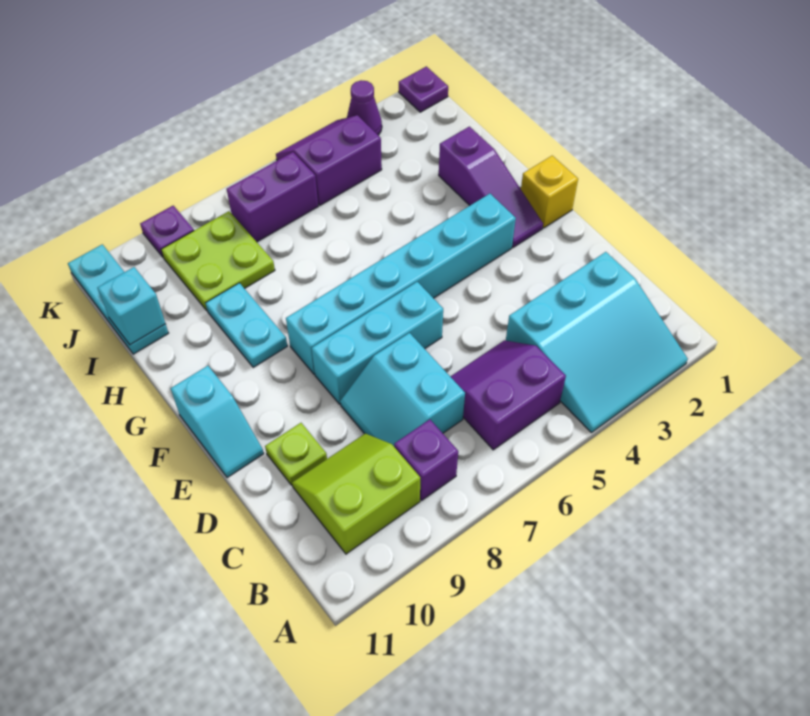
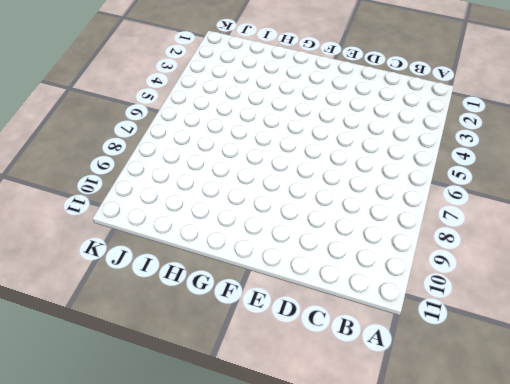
none -> cyan 3x3 slope [506,252,688,433]
none -> purple 2x2 slope [450,340,566,450]
none -> purple 1x1 brick [394,420,458,500]

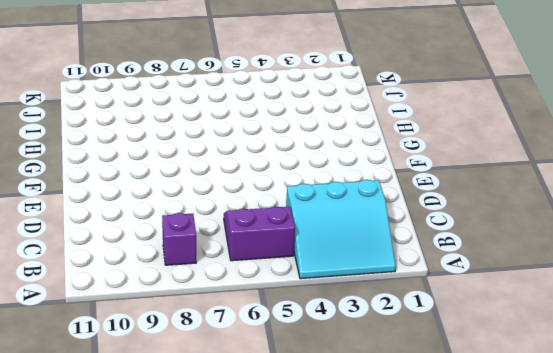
none -> lime 2x2 slope [292,434,420,554]
none -> cyan 2x2 slope [340,333,465,446]
none -> lime 1x1 plate [265,423,327,485]

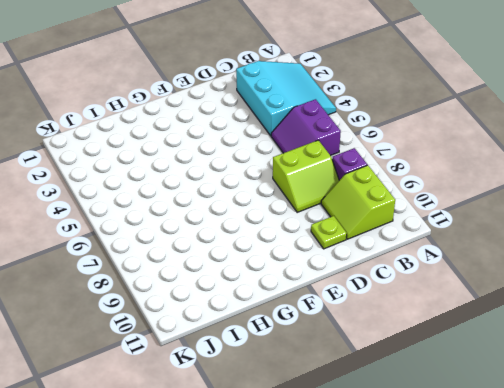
lime 2x2 slope [273,140,339,212] -> cyan 2x2 slope [340,333,465,446]
none -> cyan 1x3 brick [312,282,443,404]
none -> cyan 1x2 slope [171,366,264,478]
none -> yellow 1x1 brick [521,156,578,228]

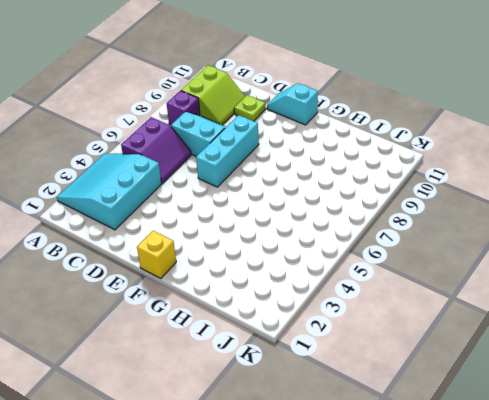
none -> purple 1x3 slope [439,127,543,247]
none -> cyan 1x6 brick [286,194,516,374]
none -> cyan 1x2 plate [206,283,287,367]

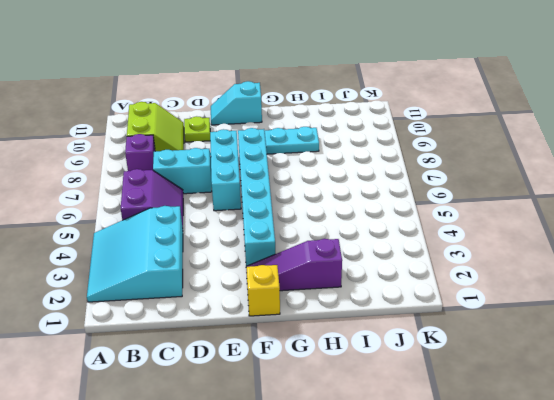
none -> lime 2x2 plate [161,211,275,311]
none -> cyan 1x3 plate [68,244,168,354]
none -> purple 2x2 slope [276,115,382,205]

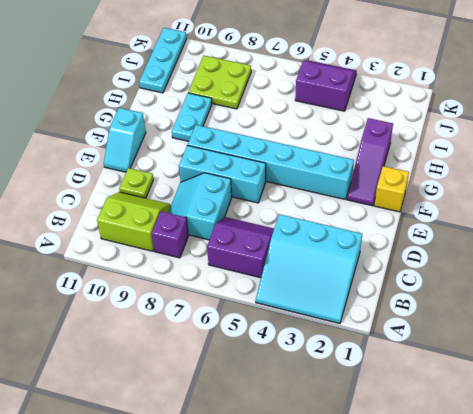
none -> purple 1x2 brick [227,152,318,242]
none -> purple 1x1 plate [399,66,448,112]
none -> purple 1x1 cone [347,80,382,135]

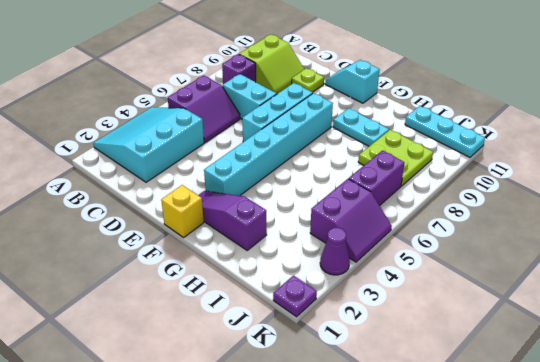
none -> purple 1x1 plate [140,206,194,257]
none -> cyan 1x1 brick [98,267,166,345]

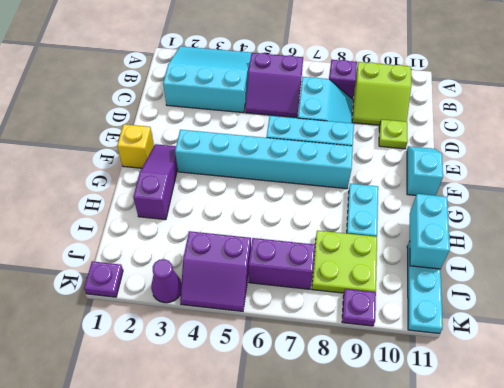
cyan 1x2 brick [410,194,450,269] -> cyan 1x1 brick [98,267,166,345]

